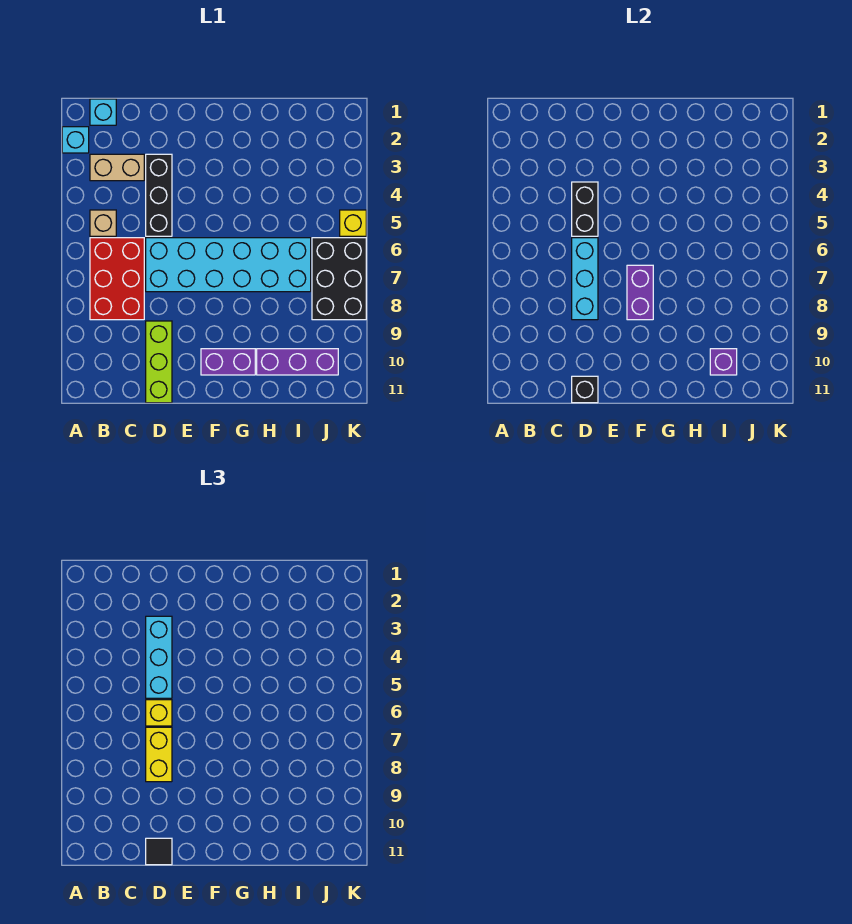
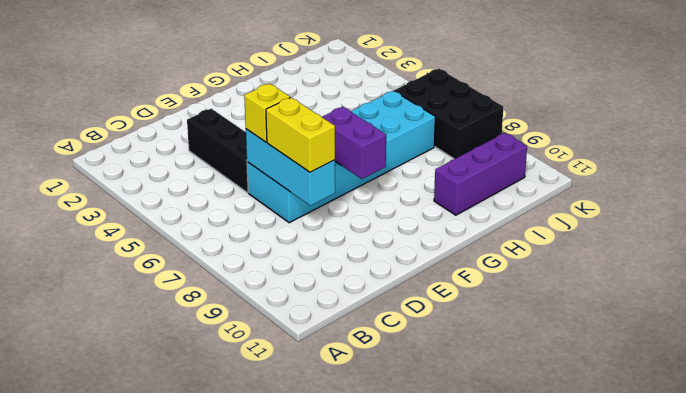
none -> cyan 1x1 brick [62,127,89,153]
none -> cyan 1x1 brick [90,99,116,125]
none -> tan 1x2 brick [90,154,144,181]

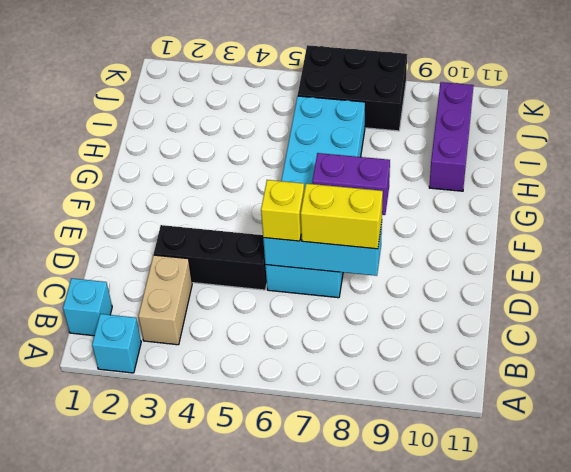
none -> tan 1x1 brick [90,210,116,236]
none -> red 2x3 brick [90,238,144,320]
none -> lime 1x3 brick [146,321,172,403]

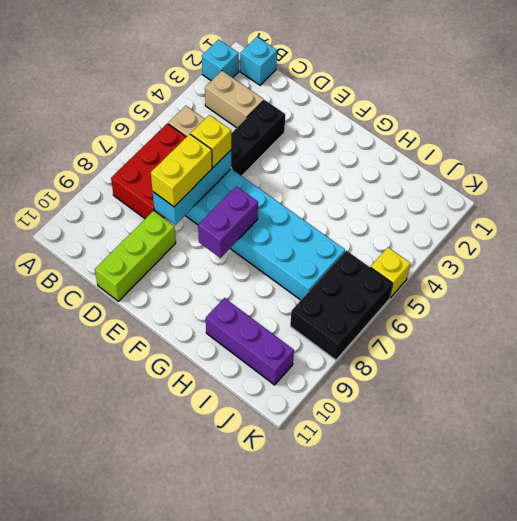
none -> purple 1x2 brick [201,349,255,375]
none -> black 1x2 brick [572,182,598,236]
none -> black 1x1 brick [572,376,598,403]

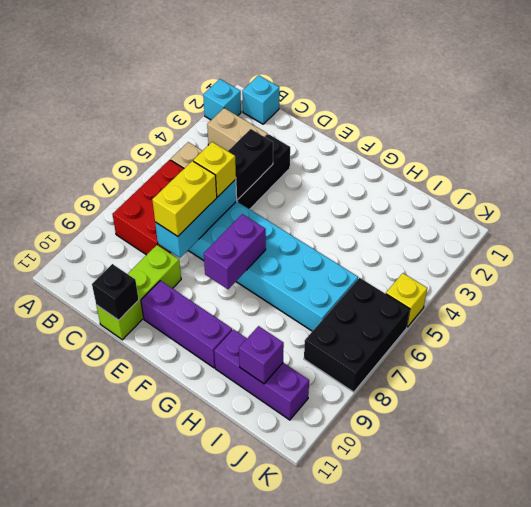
purple 1x3 brick [141,281,232,368] -> purple 1x2 brick [201,349,255,375]
none -> cyan 1x3 brick [146,616,172,698]
none -> black 1x1 tile [146,838,172,865]

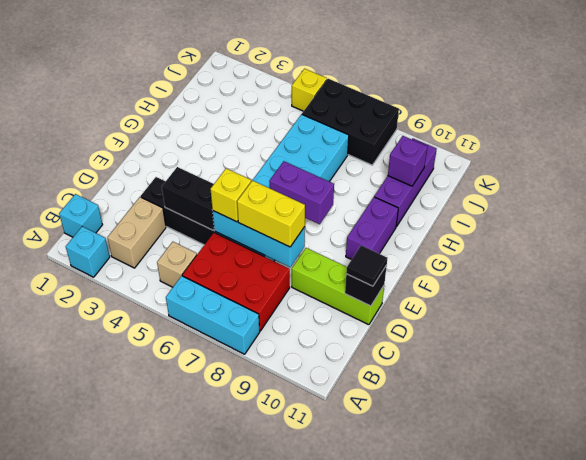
cyan 1x3 brick [166,276,260,354] -> cyan 1x3 brick moved to [146,616,172,698]

